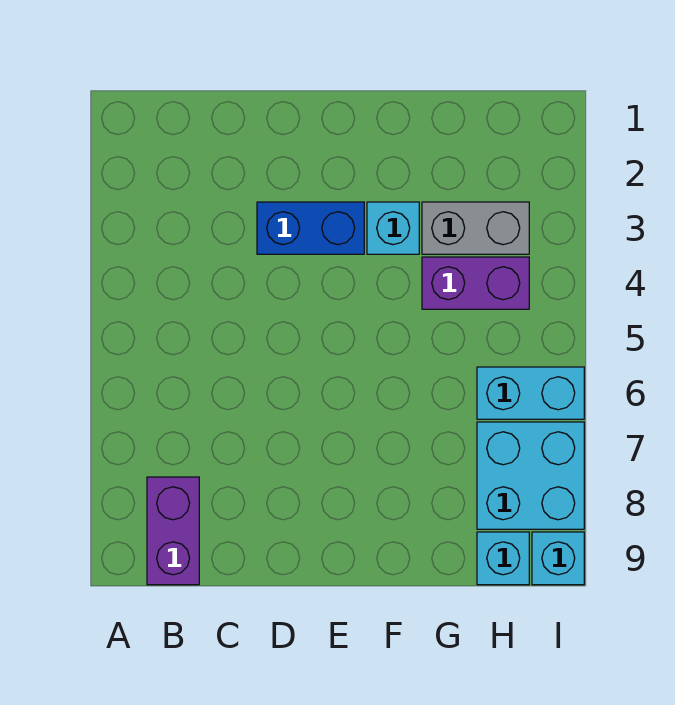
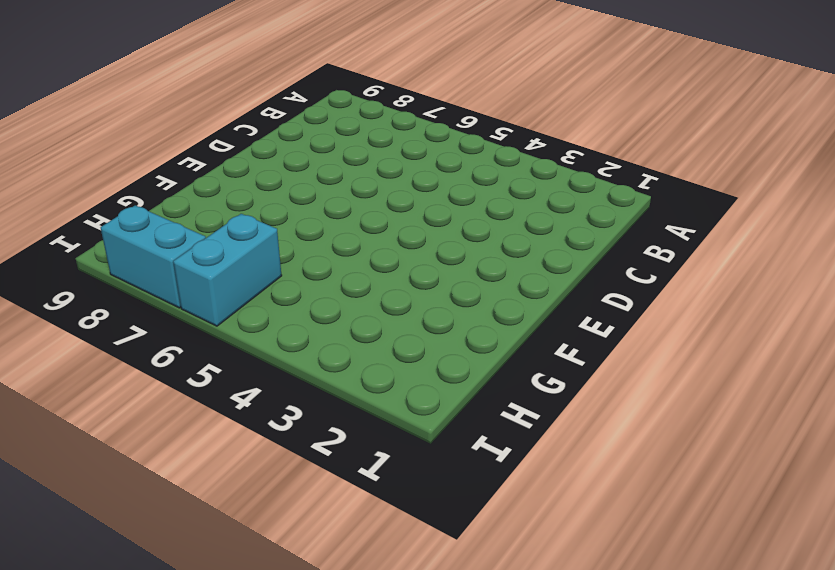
cyan 1x2 brick [101,205,206,308] -> cyan 2x2 brick [477,422,584,529]
none -> purple 1x2 brick [147,477,199,585]
none -> blue 1x2 brick [257,202,364,254]

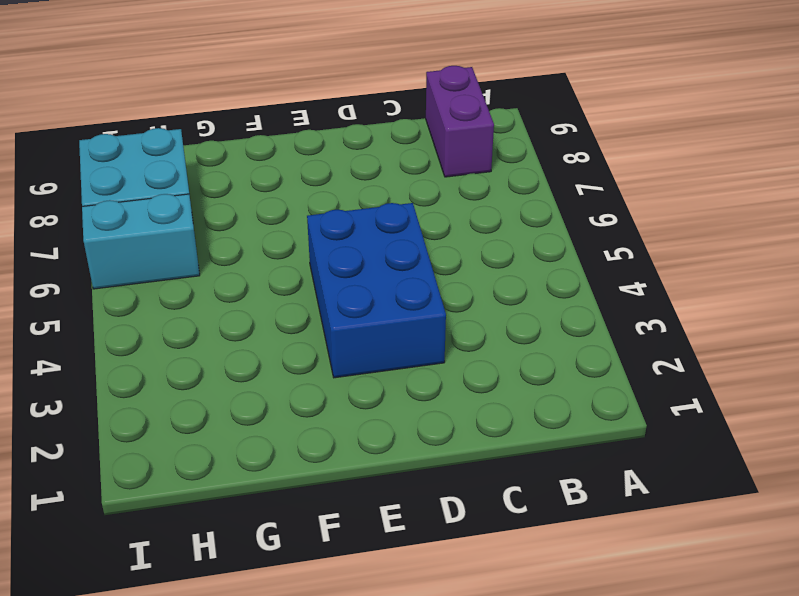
blue 2x3 brick [307,203,446,378] -> blue 1x2 brick [257,202,364,254]
none -> cyan 1x1 brick [367,202,419,254]
none -> grey 1x2 brick [422,202,529,254]

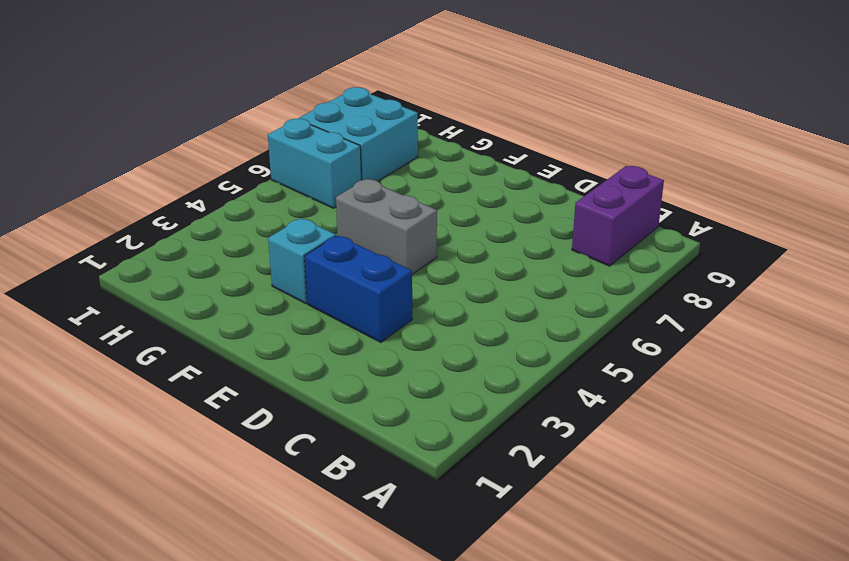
grey 1x2 brick [336,179,437,274] -> grey 1x2 brick moved to [422,202,529,254]
none -> purple 1x2 brick [422,257,529,309]
none -> cyan 1x1 brick [477,532,529,585]

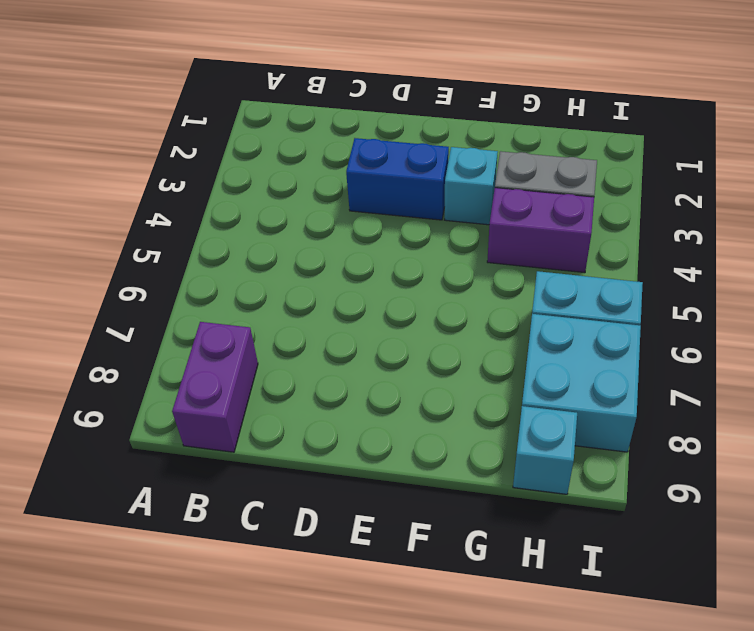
none -> cyan 1x1 brick [532,532,584,585]

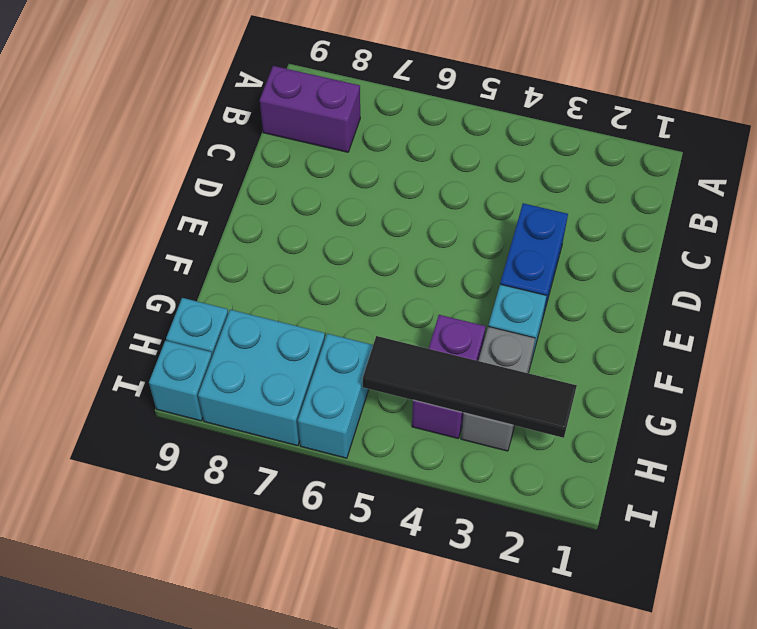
black 1x4 tile [363,336,577,438] -> none

